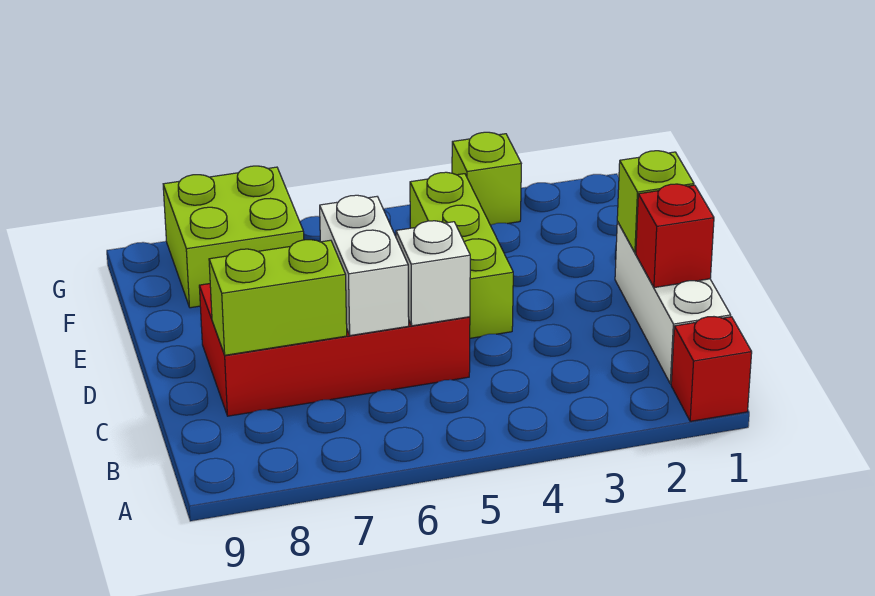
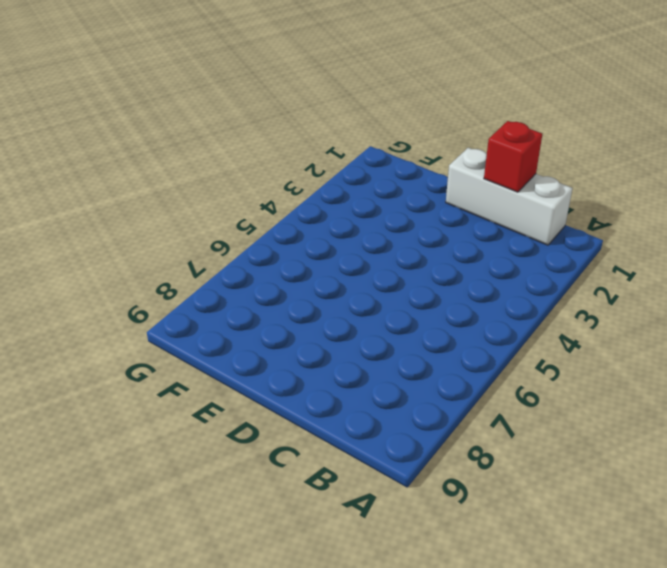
none -> red 1x1 brick [671,317,752,421]
none -> red 2x4 brick [199,284,470,416]

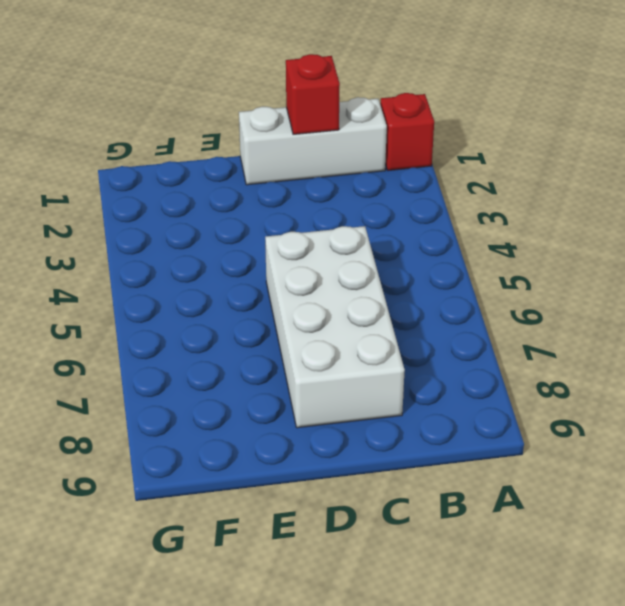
white 2x4 brick [265,226,405,428] -> red 2x4 brick [199,284,470,416]
none -> lime 1x3 brick [410,172,513,338]
none -> lime 2x2 brick [163,166,304,308]

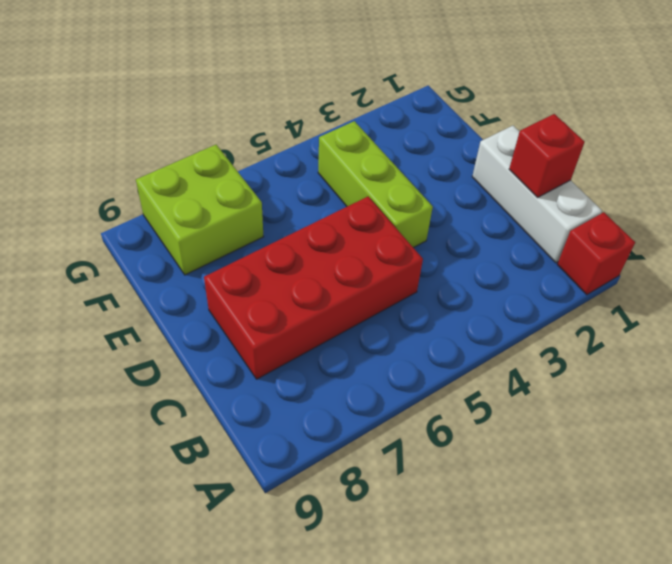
none -> lime 1x1 brick [452,132,521,225]
none -> white 1x1 brick [396,221,470,326]

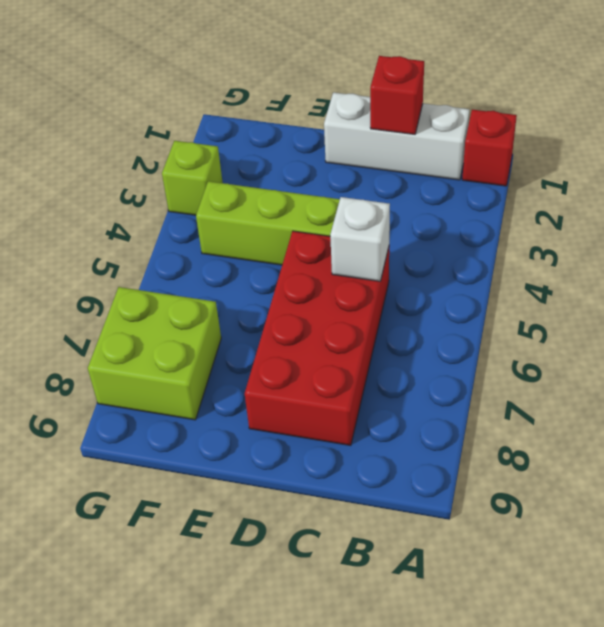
none -> white 1x2 brick [320,195,409,336]
none -> lime 1x2 brick [209,240,347,355]

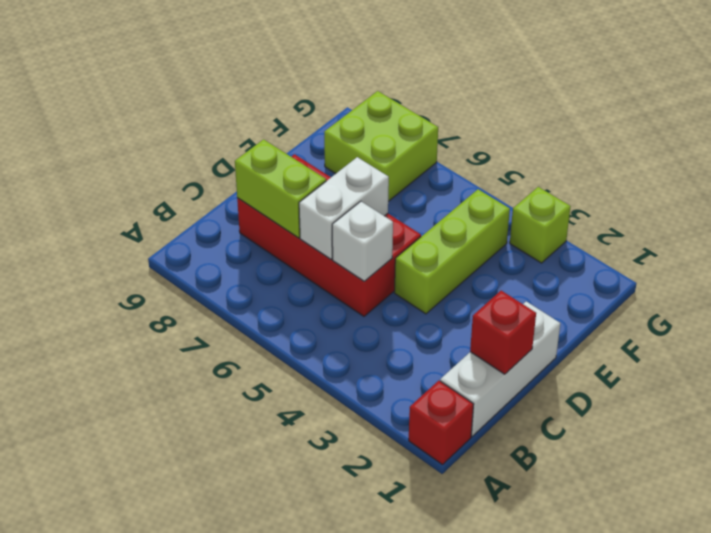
none -> lime 1x1 brick [617,151,694,253]

